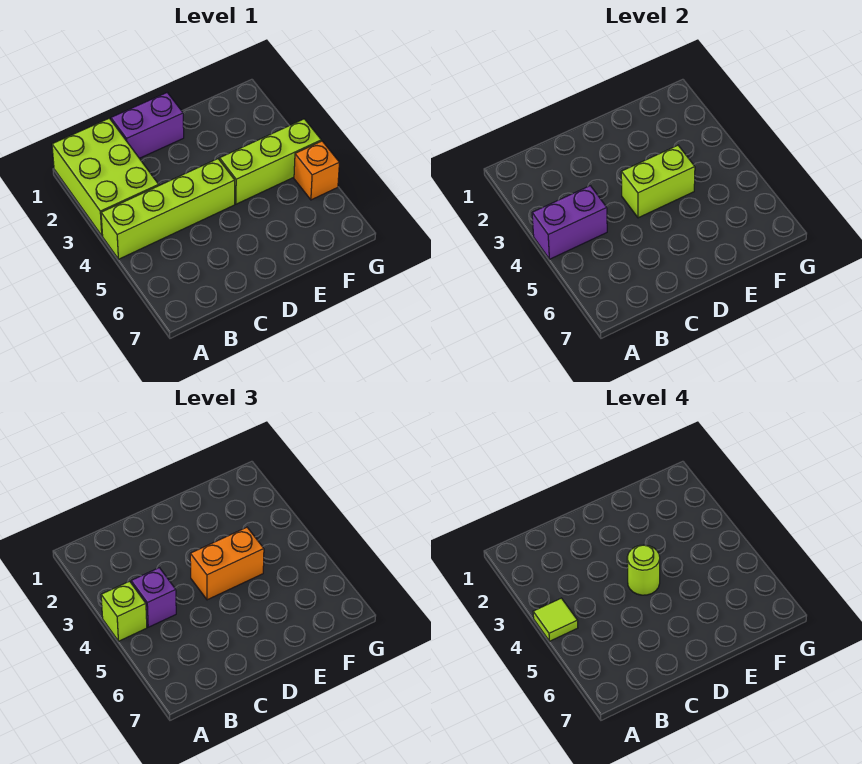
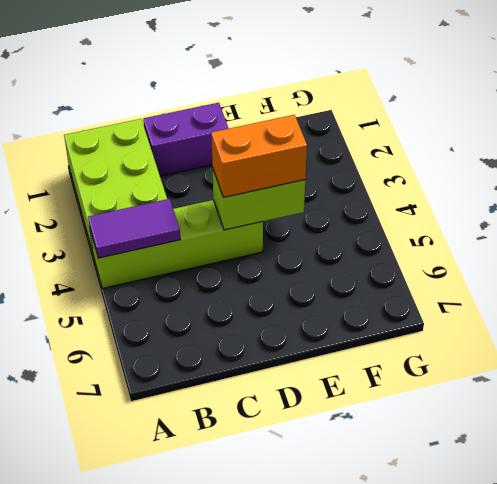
purple 1x2 tile [88,199,180,258] -> purple 1x2 brick [532,186,607,259]
none -> lime 1x3 brick [220,119,321,204]
none -> orange 1x1 brick [294,141,339,200]
none -> lime 1x1 brick [101,581,147,641]

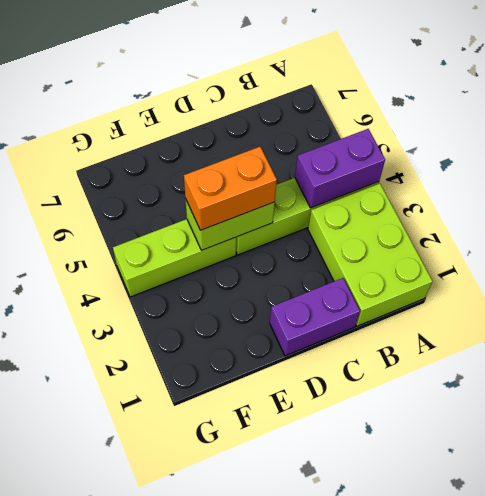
none -> orange 1x1 brick [294,141,339,200]
none -> lime 1x1 brick [101,581,147,641]
none -> purple 1x1 brick [131,568,176,627]

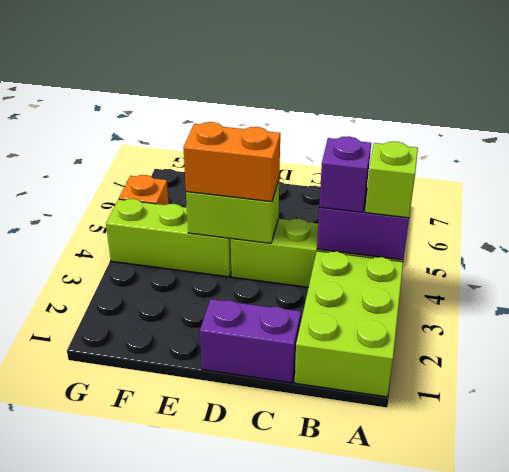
none -> lime 1x1 tile [533,598,578,641]
none -> lime 1x1 round brick [627,545,660,595]

